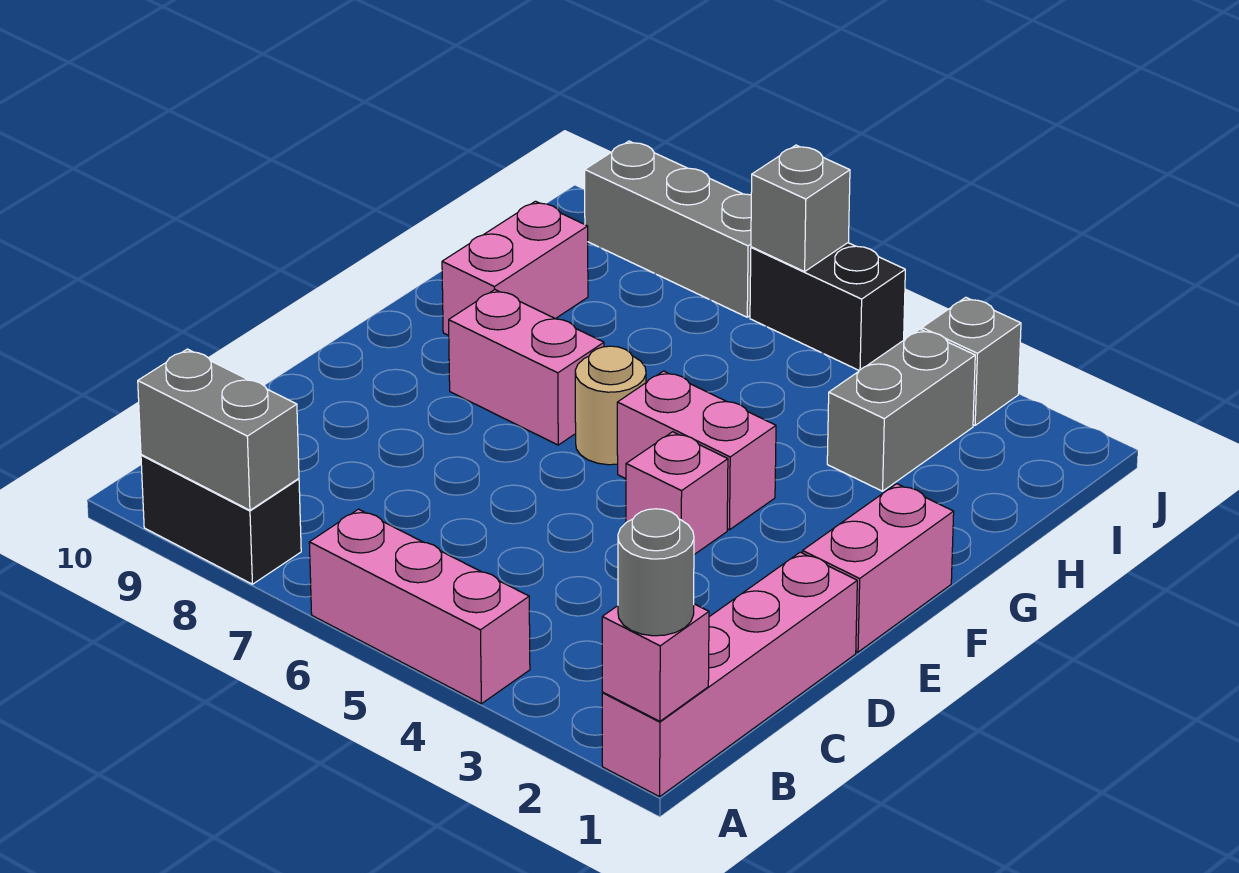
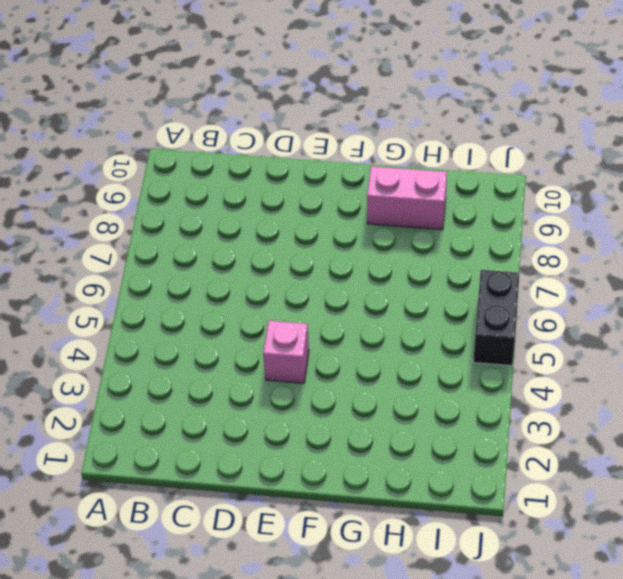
none -> pink 1x4 brick [602,552,857,797]
none -> pink 1x3 brick [309,509,530,704]
none -> black 1x2 brick [141,455,301,584]

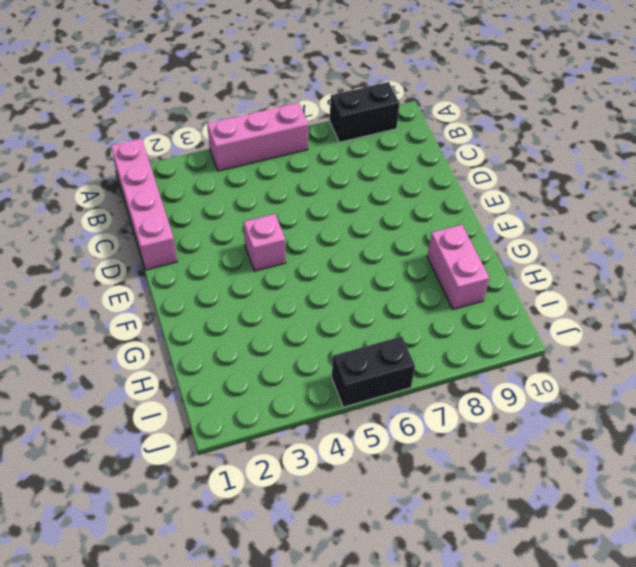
none -> pink 1x2 brick [803,484,954,652]
none -> pink 1x2 brick [617,371,776,530]
none -> tan 1x1 round brick [575,346,646,465]

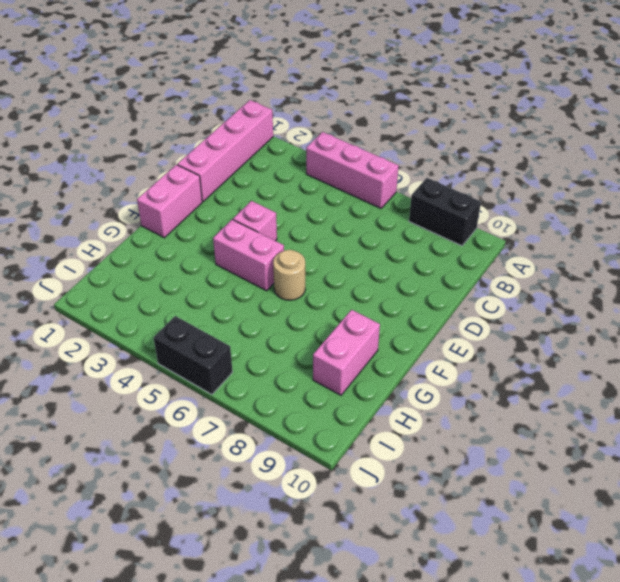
none -> pink 1x2 brick [449,290,604,445]
none -> grey 1x2 brick [827,329,975,491]
none -> grey 1x1 brick [922,297,1021,425]

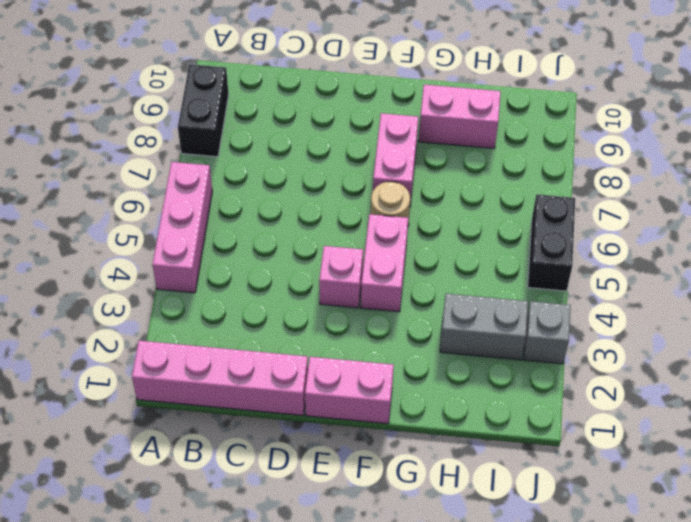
none -> grey 1x3 brick [585,141,751,317]
none -> pink 1x1 brick [602,604,709,721]
none -> grey 1x2 brick [138,349,299,510]

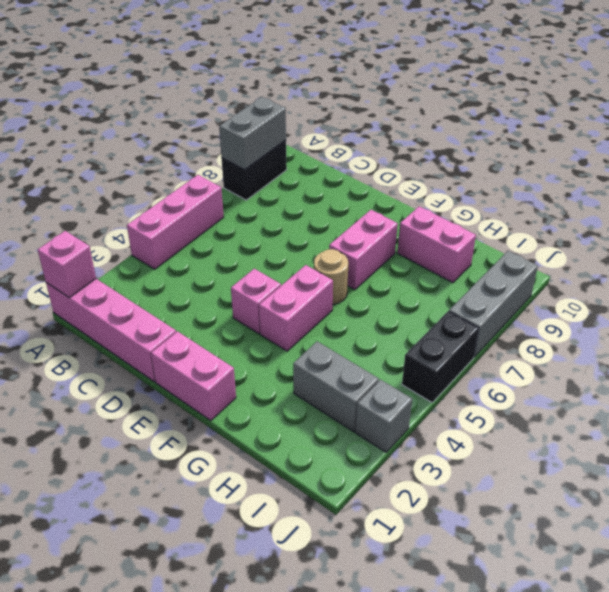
none -> grey 1x1 brick [751,145,850,272]
none -> grey 1x1 round brick [618,509,694,636]

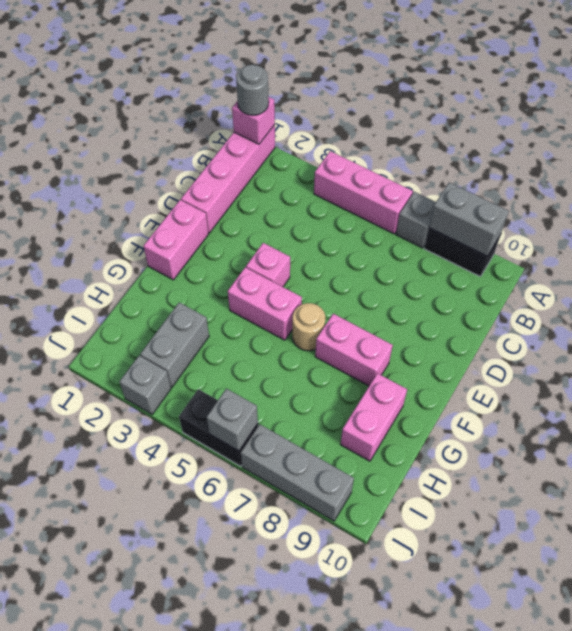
grey 1x1 brick [396,192,436,248] -> none

